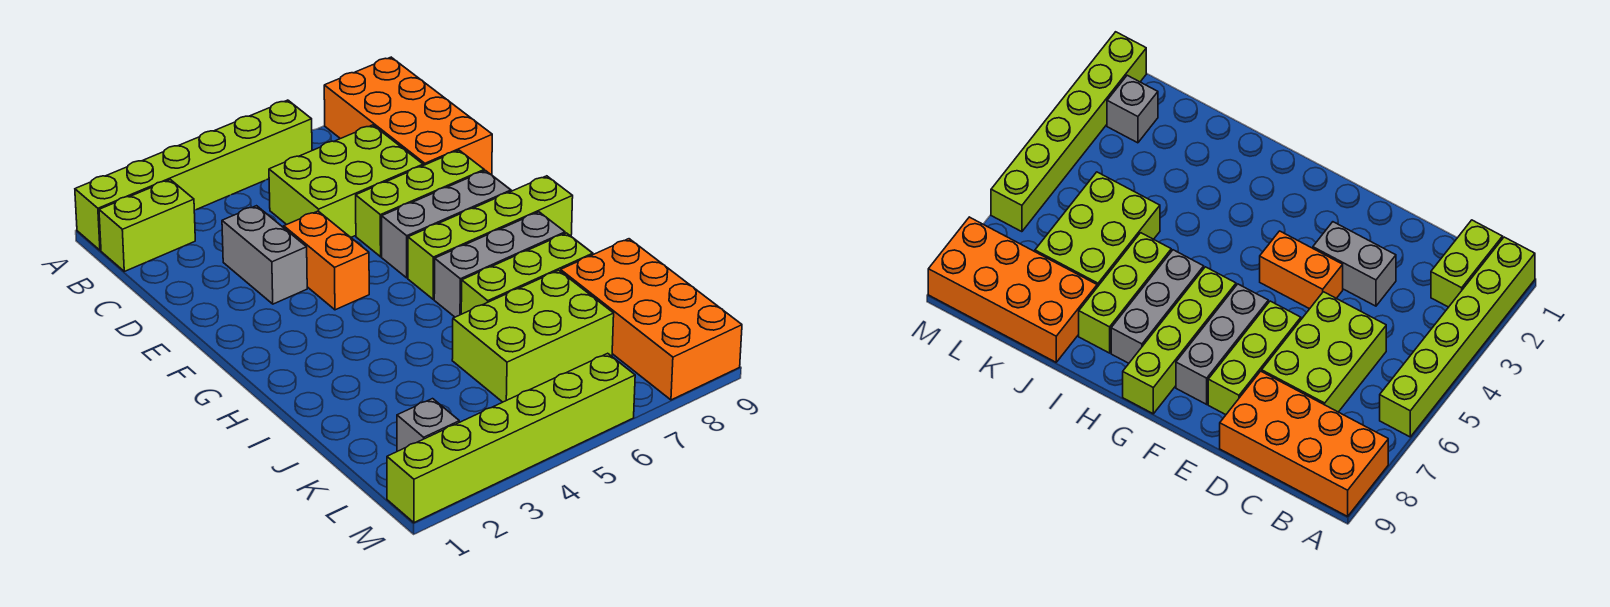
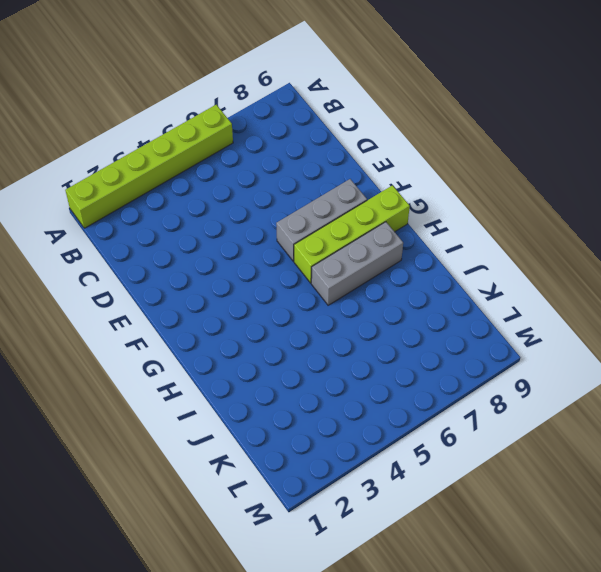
none -> orange 2x4 brick [324,57,492,175]
none -> lime 1x2 brick [99,180,195,271]
none -> lime 2x3 brick [269,125,423,237]

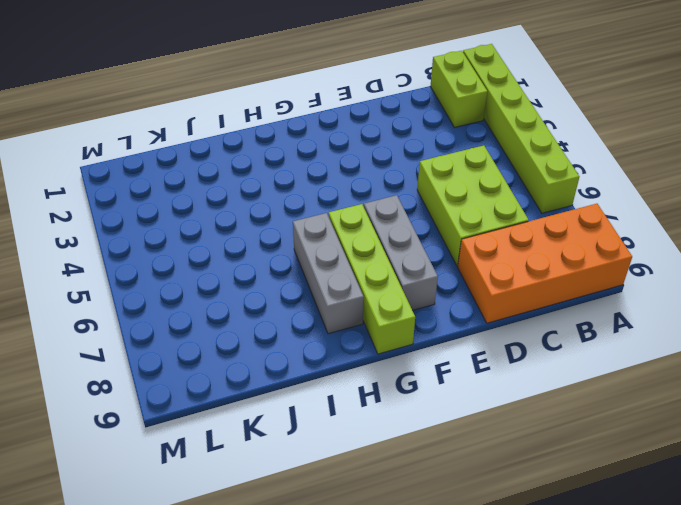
none -> grey 1x2 brick [222,206,307,304]
none -> orange 1x2 brick [284,211,369,310]
none -> lime 1x3 brick [356,150,484,257]

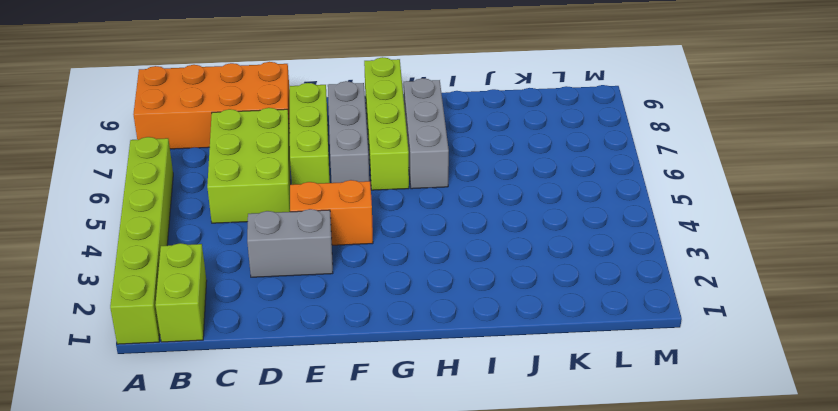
none -> lime 1x3 brick [461,233,593,314]
none -> lime 2x3 brick [452,270,614,402]
none -> orange 2x4 brick [560,239,742,400]

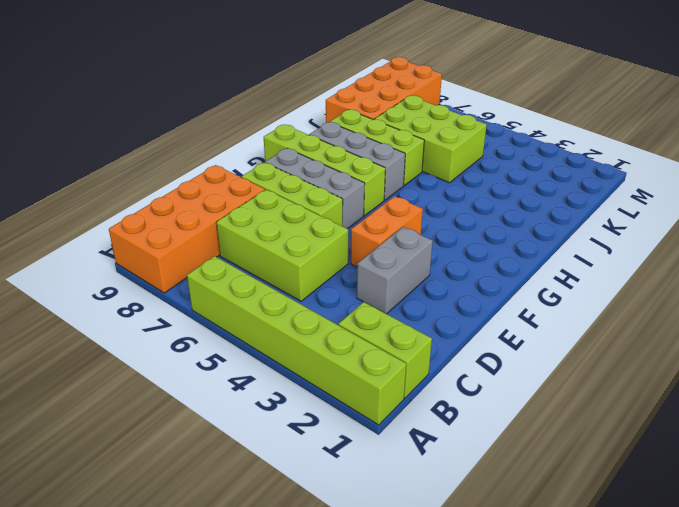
none -> grey 1x1 brick [397,399,459,451]
none -> lime 1x6 brick [387,353,635,523]

